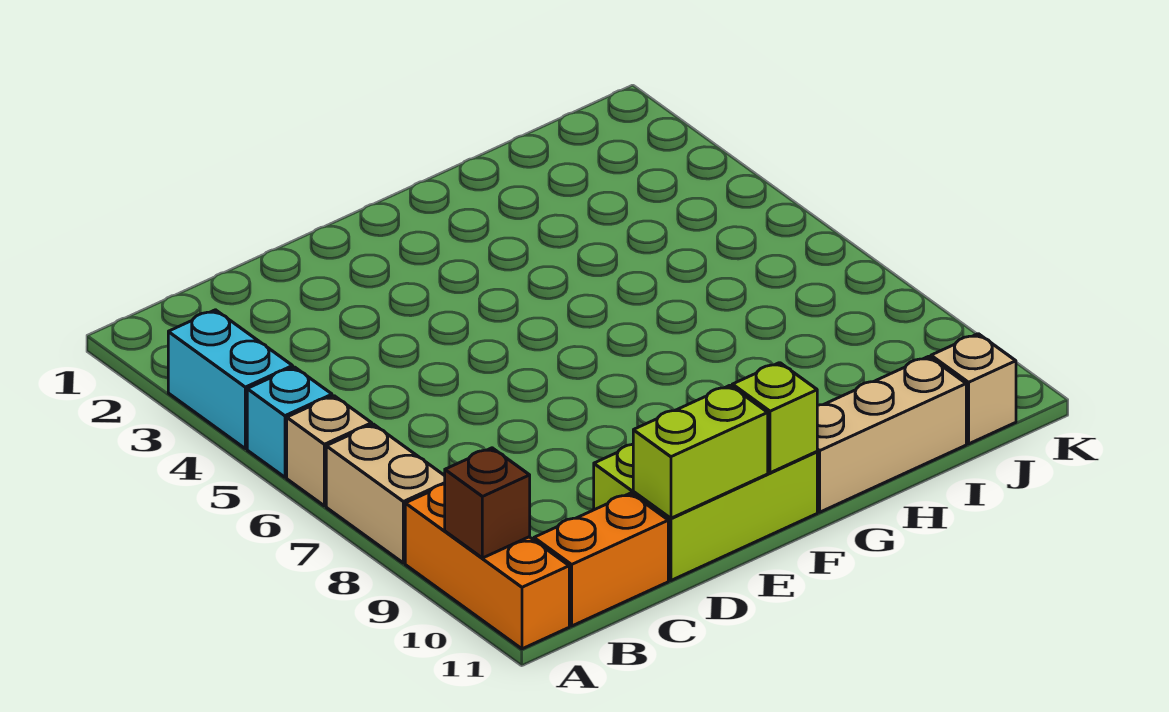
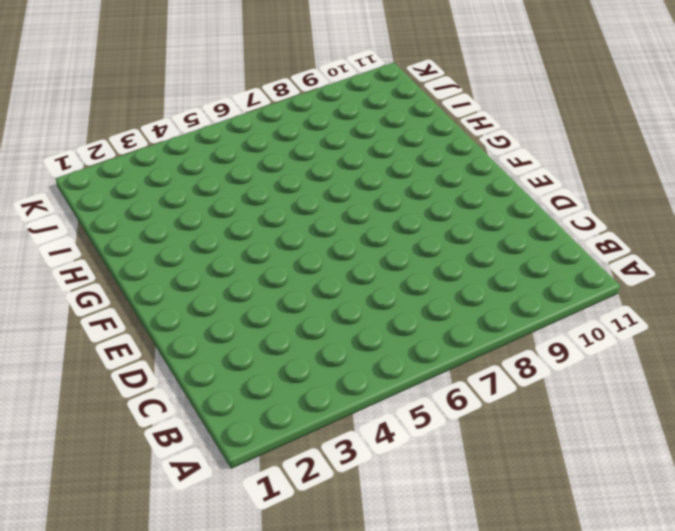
none -> cyan 1x2 brick [168,310,293,449]
none -> cyan 1x1 brick [247,367,332,477]
none -> tan 1x1 brick [287,396,372,506]

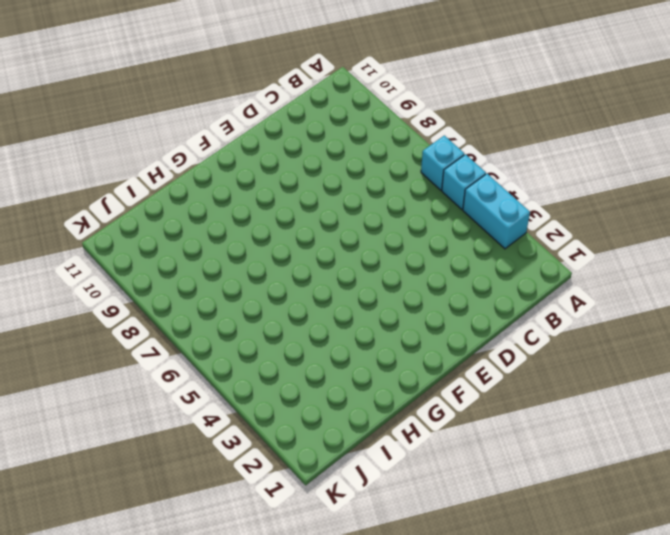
cyan 1x1 brick [421,135,464,190] -> tan 1x1 brick [287,396,372,506]
none -> tan 1x2 brick [326,424,445,563]
none -> orange 1x3 brick [405,484,569,649]
none -> orange 1x2 brick [534,493,668,626]

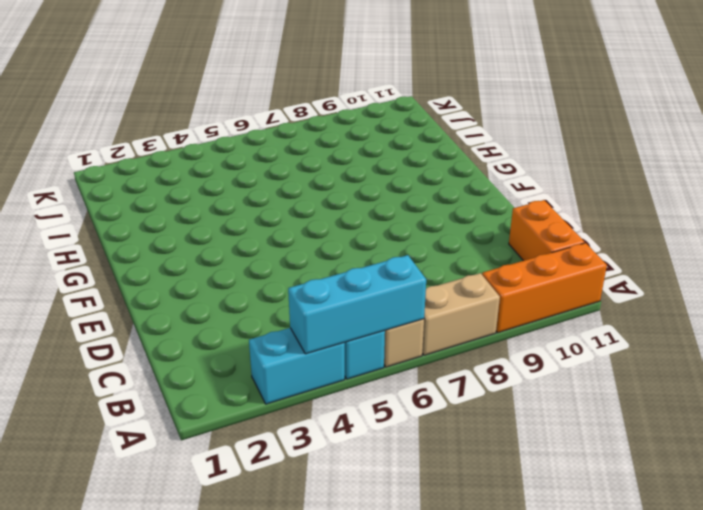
cyan 1x3 brick [288,255,426,354] -> none
none -> lime 2x3 brick [594,444,817,580]
none -> tan 1x3 brick [817,356,966,512]
none -> tan 1x1 brick [931,334,1016,444]

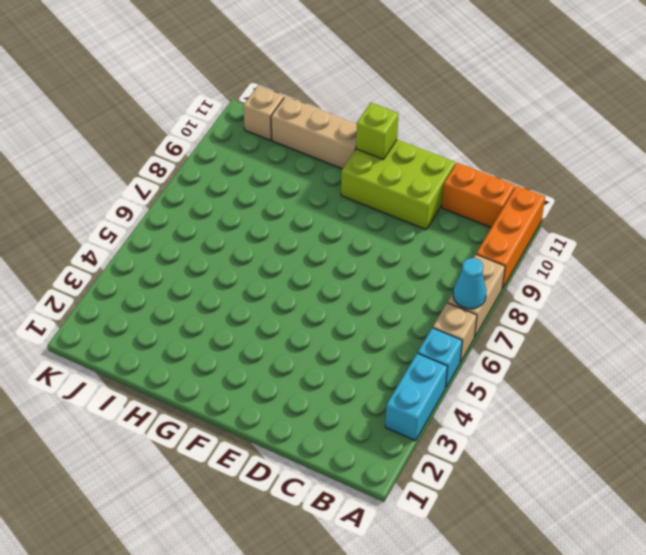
cyan 1x1 cone [453,258,486,309] -> none
none -> brown 1x1 brick [445,448,530,558]
none -> lime 1x2 brick [633,385,768,518]

